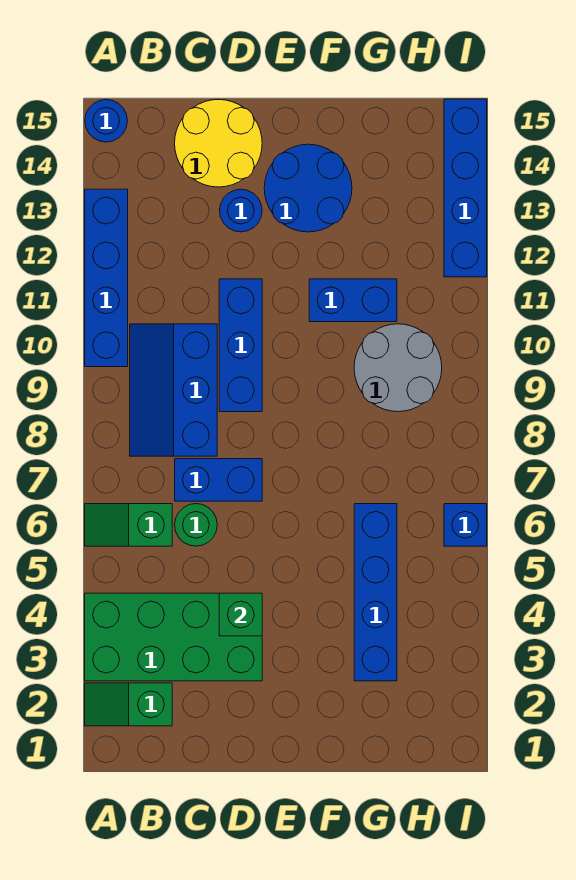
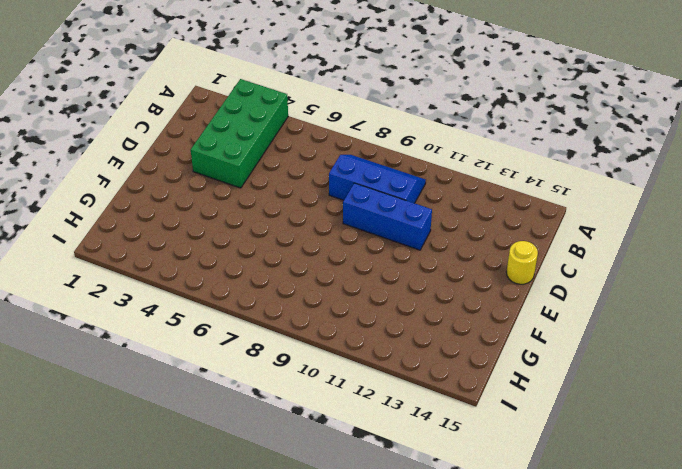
yellow 1x1 round brick [507,241,538,284] -> yellow 2x2 round brick [175,100,262,187]
none -> green 1x2 slope [85,683,172,726]
none -> green 1x2 slope [85,504,172,546]
none -> blue 1x4 brick [85,189,128,367]

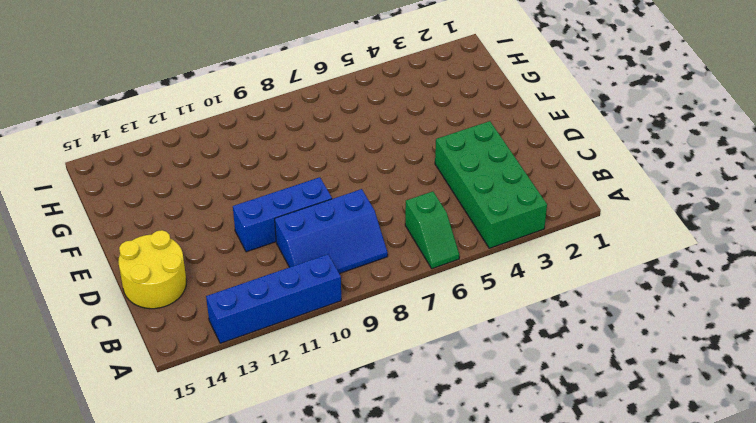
none -> green 1x2 slope [85,683,172,726]
none -> blue 1x1 round brick [85,100,127,142]
none -> green 1x1 round brick [175,504,217,546]

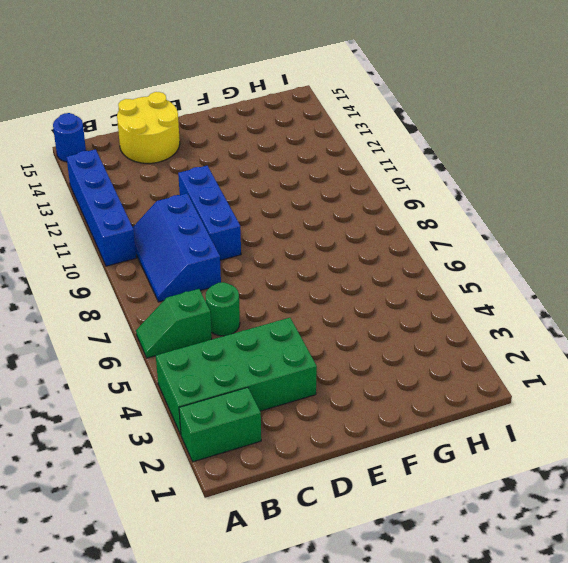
green 1x2 brick [179,387,261,462] -> green 1x2 slope [85,683,172,726]
none -> blue 1x2 brick [175,459,262,501]
none -> blue 1x1 round brick [220,189,262,232]
none -> blue 2x2 round brick [264,144,352,232]

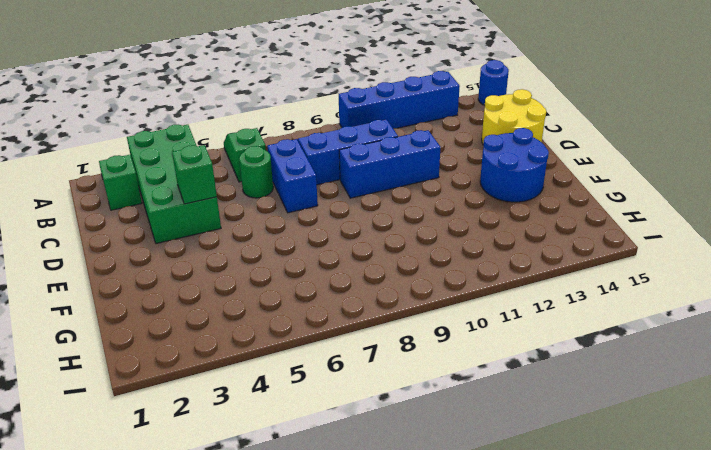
none -> blue 1x1 round brick [220,189,262,232]
none -> blue 1x2 brick [309,279,397,322]
none -> blue 1x4 brick [354,504,397,681]

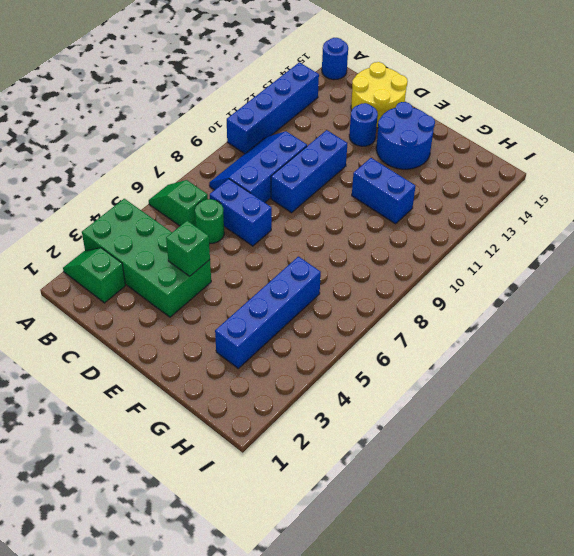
none -> grey 2x2 round brick [354,324,442,412]
none -> blue 1x1 brick [444,504,487,546]
none -> blue 1x4 brick [444,99,487,277]

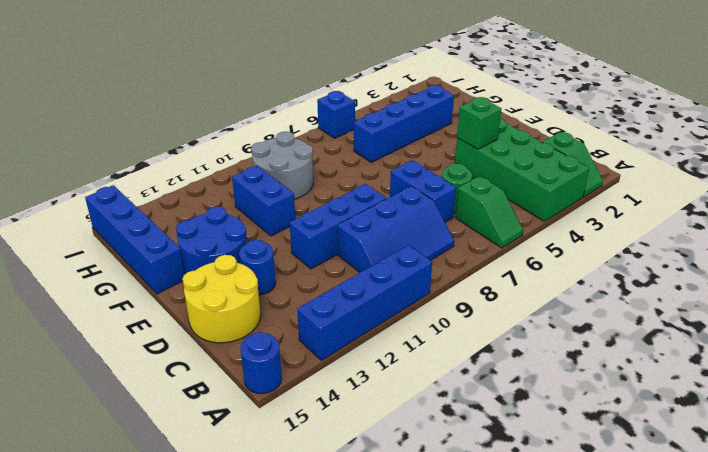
blue 1x4 brick [85,185,185,294] -> blue 1x4 brick turned to [444,99,487,277]

